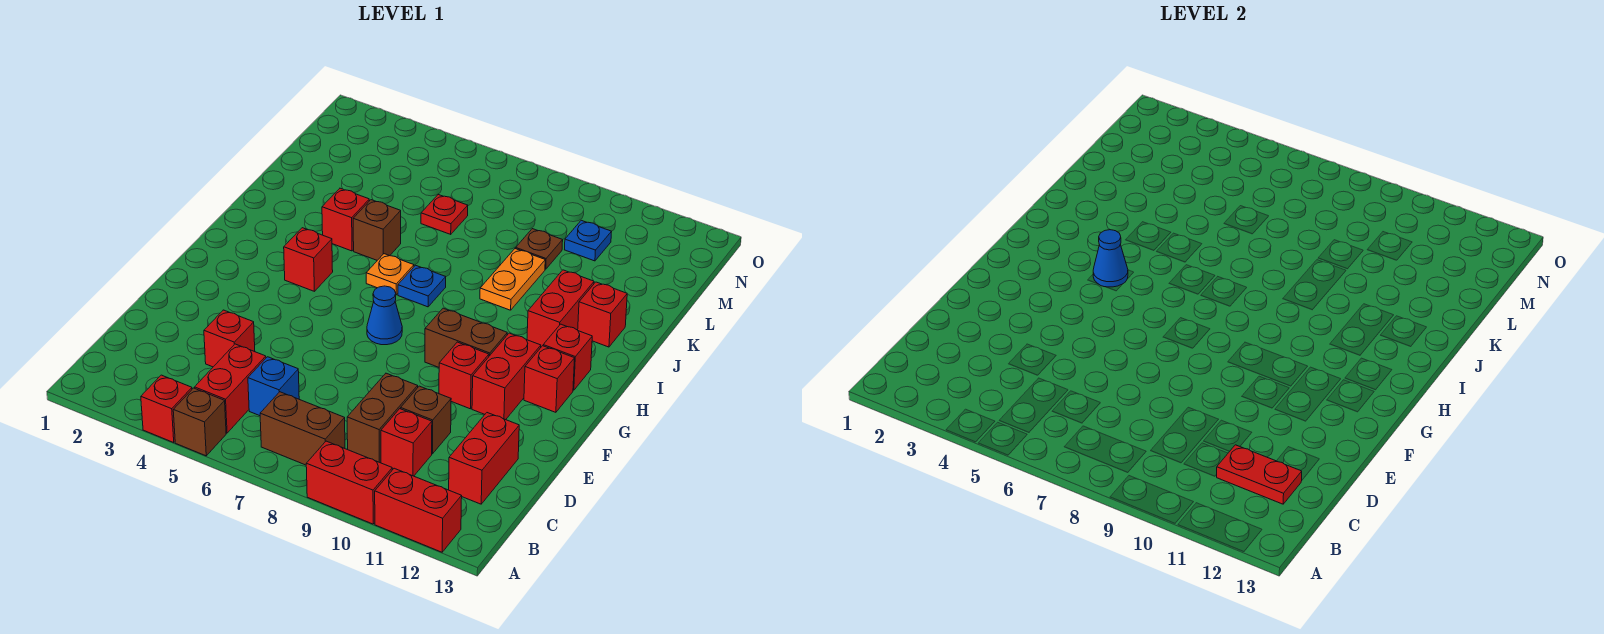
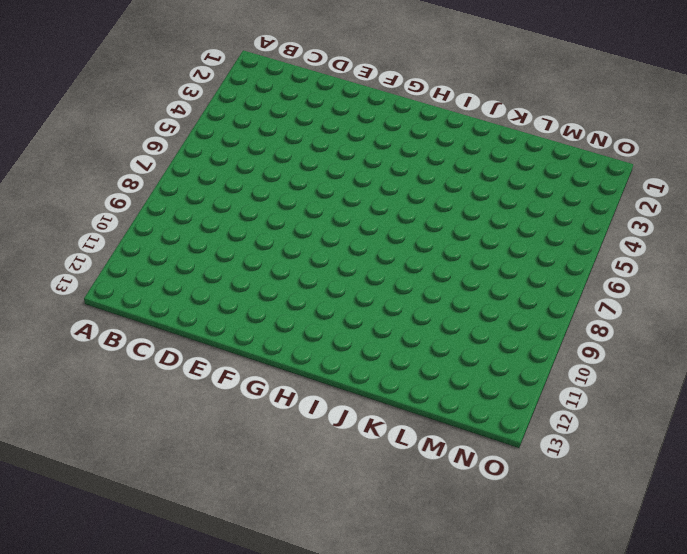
none -> red 1x1 brick [141,375,192,442]
none -> brown 1x1 brick [173,388,226,456]
none -> red 1x2 brick [306,441,392,524]
none -> red 1x2 brick [375,468,462,552]

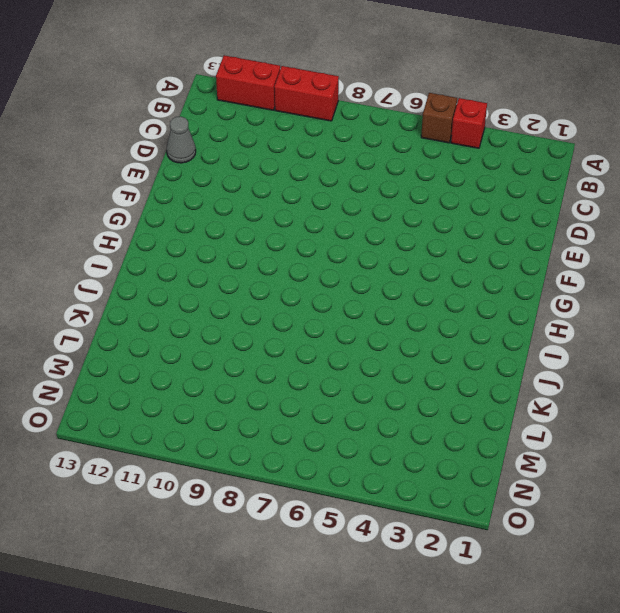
grey 1x1 cone [167,117,196,163] -> none
none -> red 1x2 brick [195,344,266,433]
none -> brown 1x2 brick [260,392,345,465]
none -> blue 1x1 brick [248,357,299,416]
none -> brown 1x2 brick [347,373,418,462]

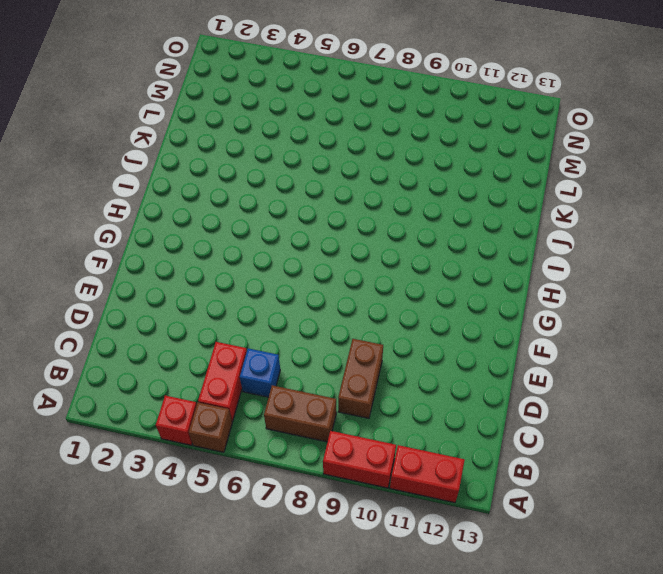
none -> red 1x1 brick [381,409,432,476]
none -> red 1x2 brick [449,413,519,504]
none -> red 1x1 brick [204,310,255,367]
none -> brown 1x1 brick [401,386,451,454]

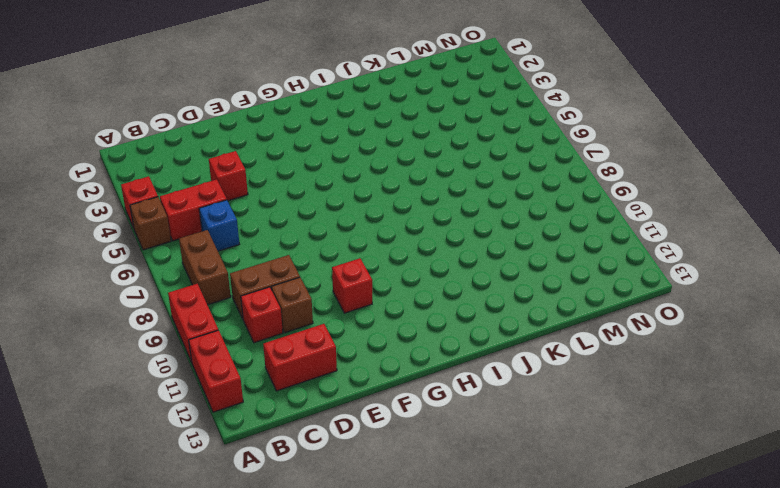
none -> red 1x2 brick [472,333,541,420]
none -> blue 1x1 cone [367,286,402,345]
none -> brown 1x2 brick [425,308,507,367]
none -> red 1x1 brick [524,346,575,412]

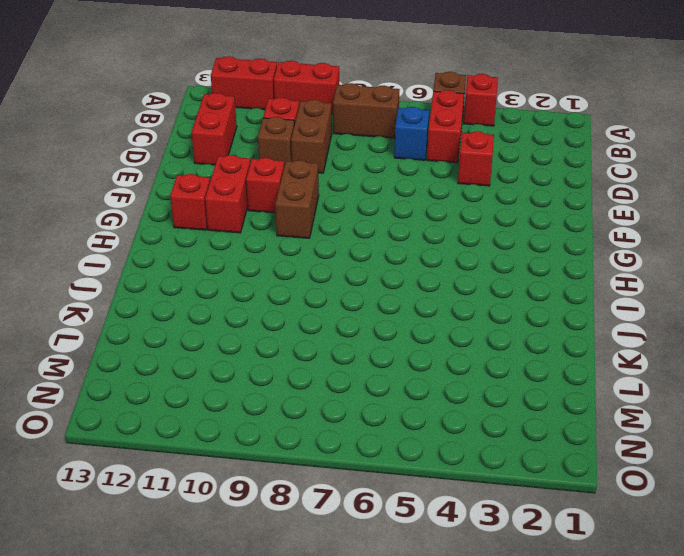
brown 1x2 brick [275,160,319,238] -> brown 1x2 brick turned to [425,308,507,367]
none -> blue 1x1 cone [367,286,402,345]
none -> red 1x1 brick [284,228,333,291]
none -> red 1x1 brick [543,324,592,390]
none -> orange 1x1 plate [366,254,414,295]

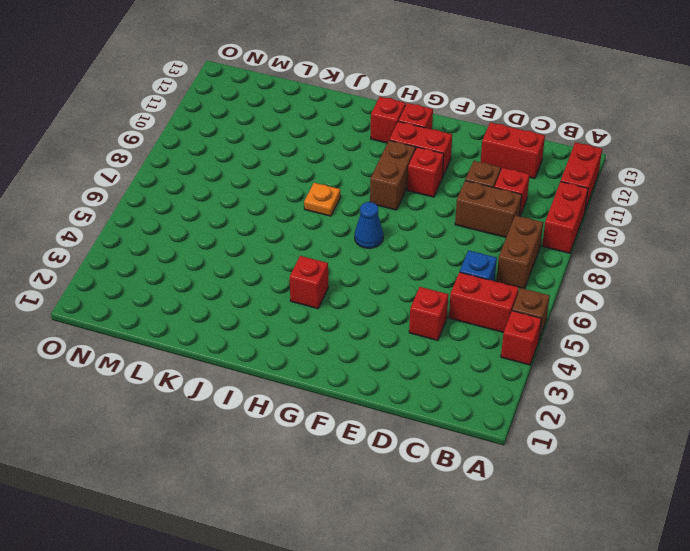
orange 1x1 plate [304,183,340,216] -> orange 1x1 plate moved to [366,254,414,295]
none -> blue 1x1 plate [398,265,446,307]
none -> red 1x2 brick [527,270,594,347]
none -> red 1x1 brick [322,188,369,251]
none -> brown 1x1 brick [353,200,401,260]

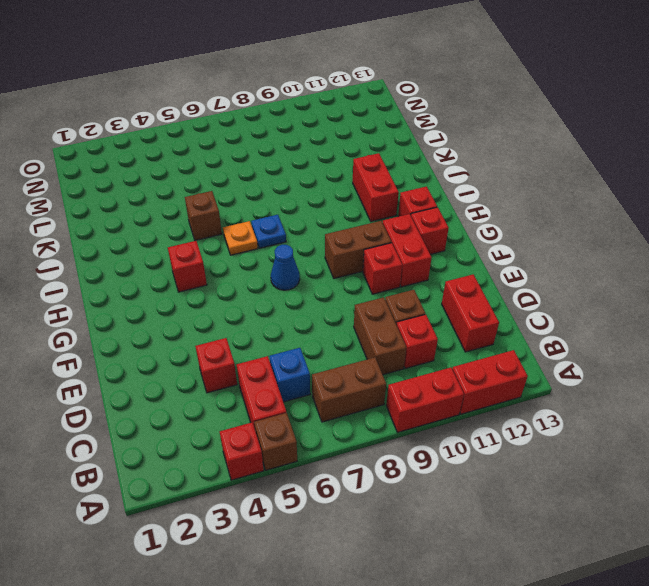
none -> red 1x1 brick [322,188,369,251]
none -> orange 1x2 plate [480,249,545,310]
none -> red 1x1 brick [578,282,627,347]
none -> red 1x1 plate [421,195,468,234]

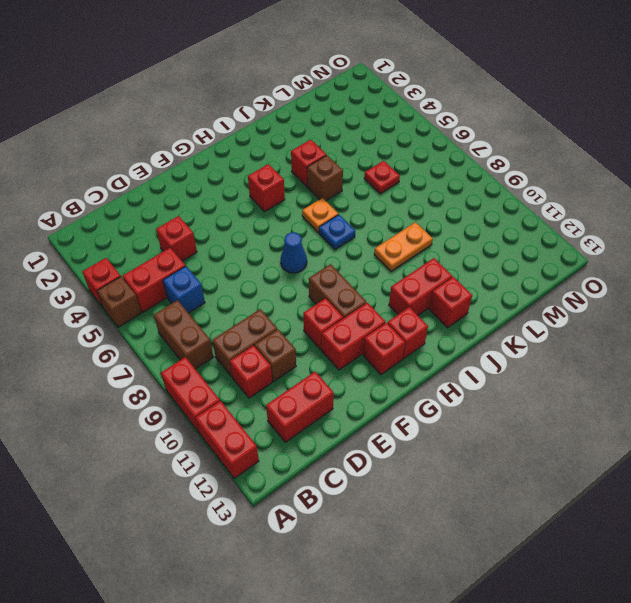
none -> brown 1x1 plate [516,229,563,269]
none -> blue 1x1 plate [565,220,612,261]
none -> red 1x2 plate [1216,445,1302,504]
none -> blue 1x1 cone [1093,230,1128,287]

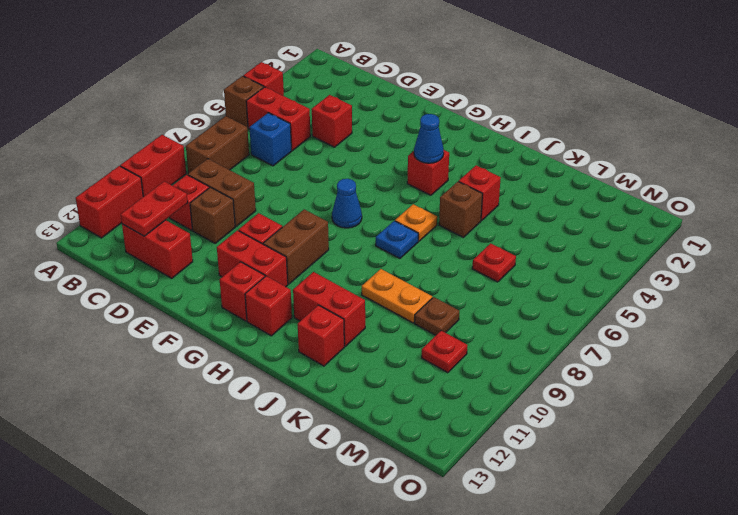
red 1x1 plate [422,331,467,373] -> blue 1x1 plate [565,220,612,261]

